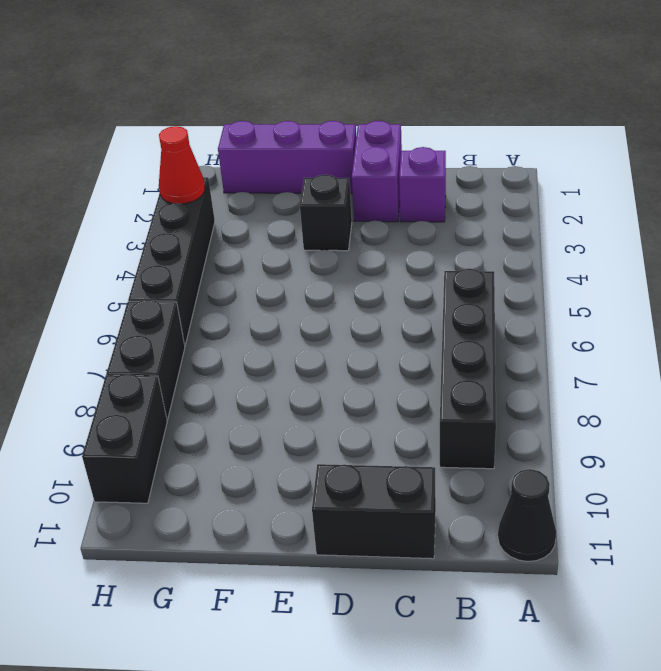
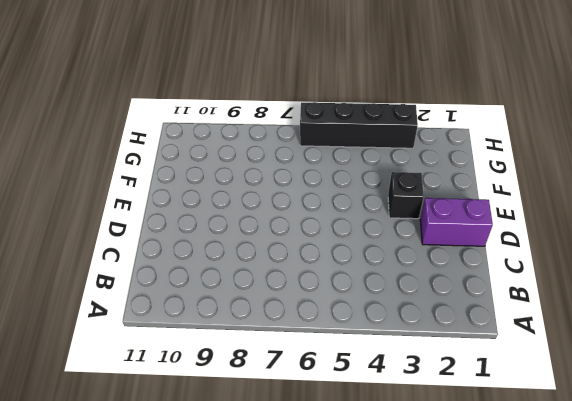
none -> black 1x1 cone [498,469,556,562]
none -> black 1x4 brick [440,269,496,469]

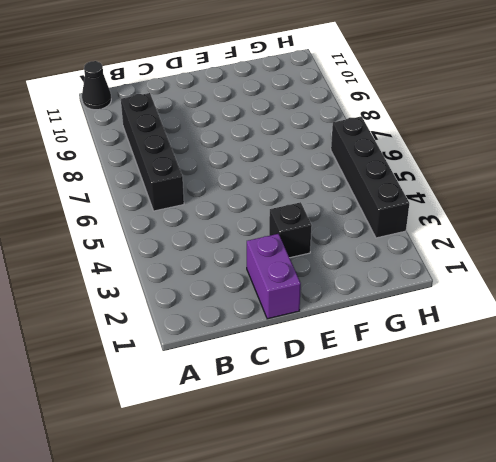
none -> purple 1x1 brick [399,147,446,222]
none -> black 1x2 brick [312,464,436,559]

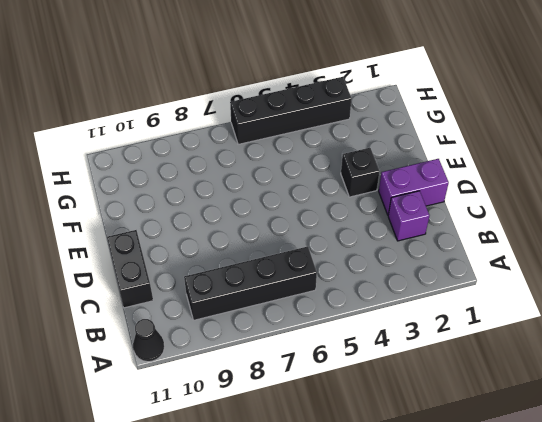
none -> purple 1x3 brick [218,121,356,194]
none -> black 1x2 brick [107,300,185,420]

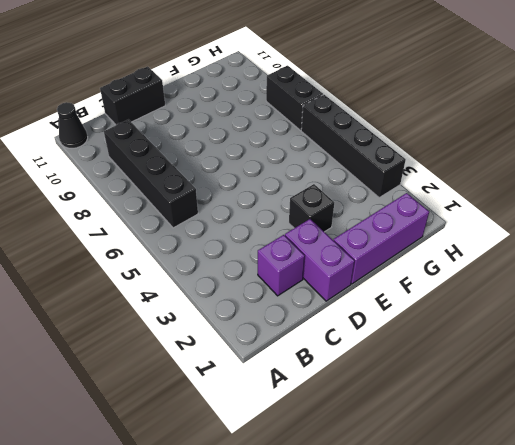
none -> black 1x2 brick [82,374,167,503]
none -> red 1x1 cone [159,126,205,204]

